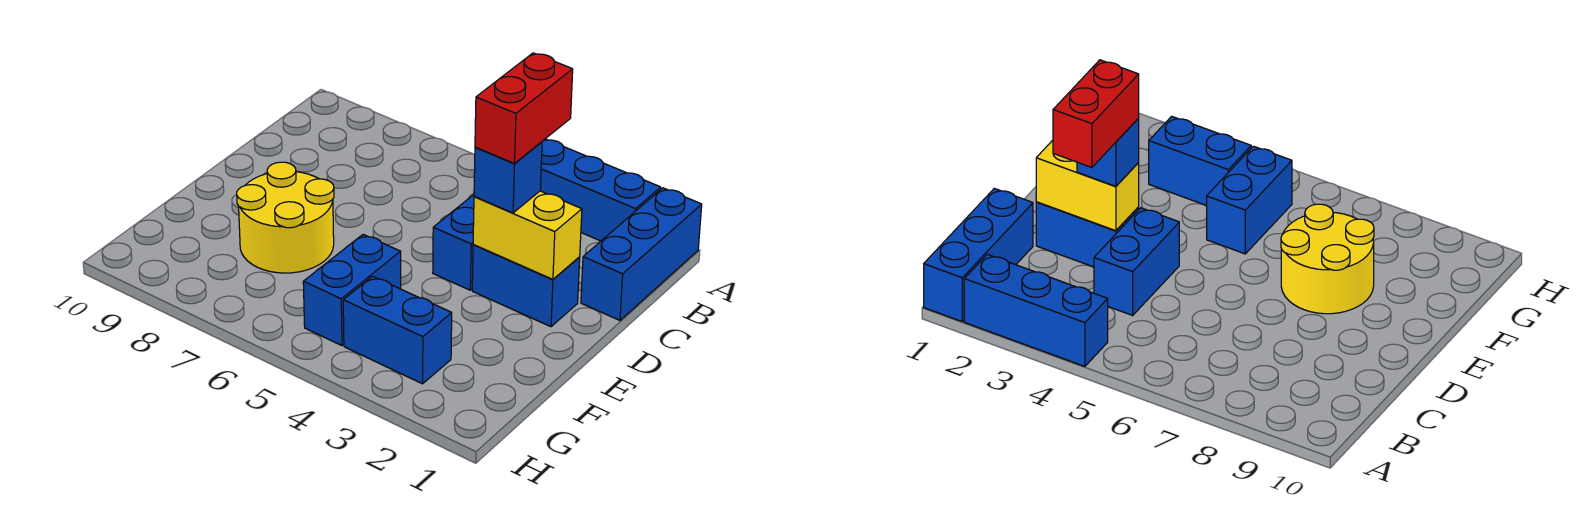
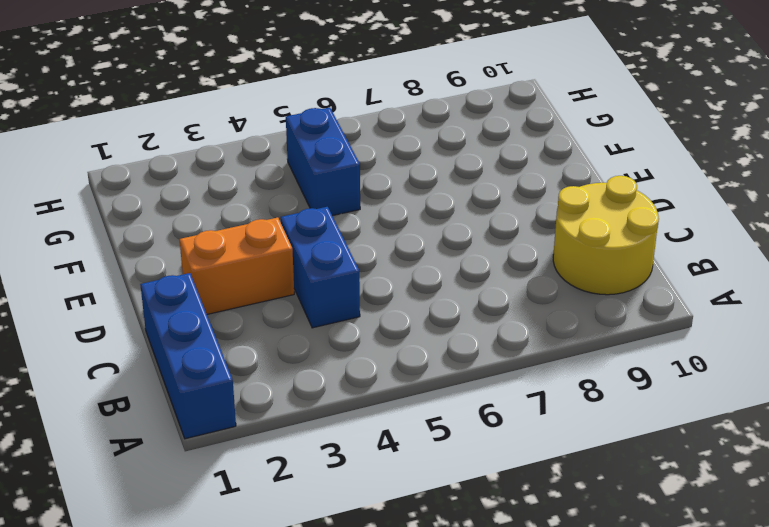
yellow 2x2 round brick [553,176,659,295] -> yellow 2x2 round brick moved to [237,162,334,273]
orange 1x2 brick [180,217,294,314] -> blue 1x2 brick [472,245,580,327]
none -> blue 1x3 brick [540,139,661,241]
none -> blue 1x2 brick [343,276,452,384]

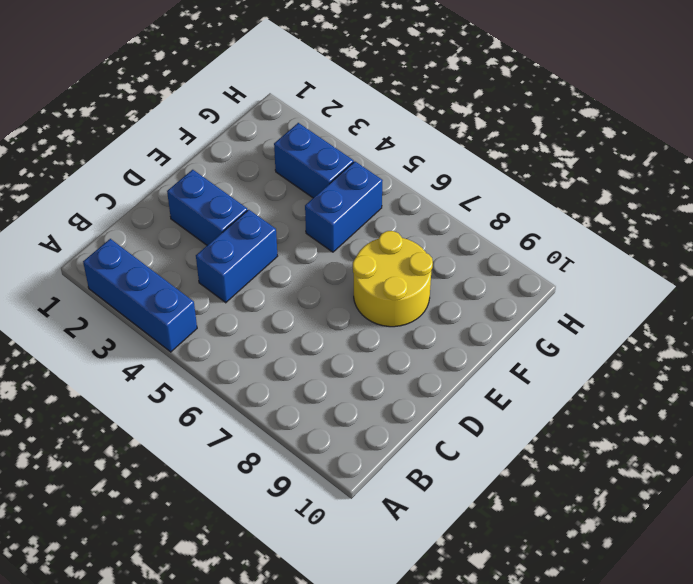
none -> blue 1x3 brick [581,188,702,320]
none -> yellow 1x2 brick [473,191,582,279]

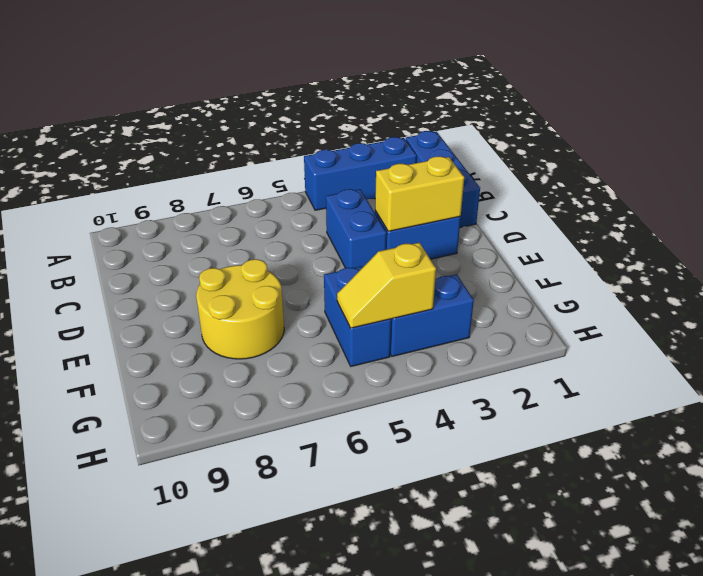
yellow 1x2 slope [337,243,436,328] -> none
none -> blue 1x1 brick [474,142,542,213]
none -> red 1x2 brick [475,53,573,164]

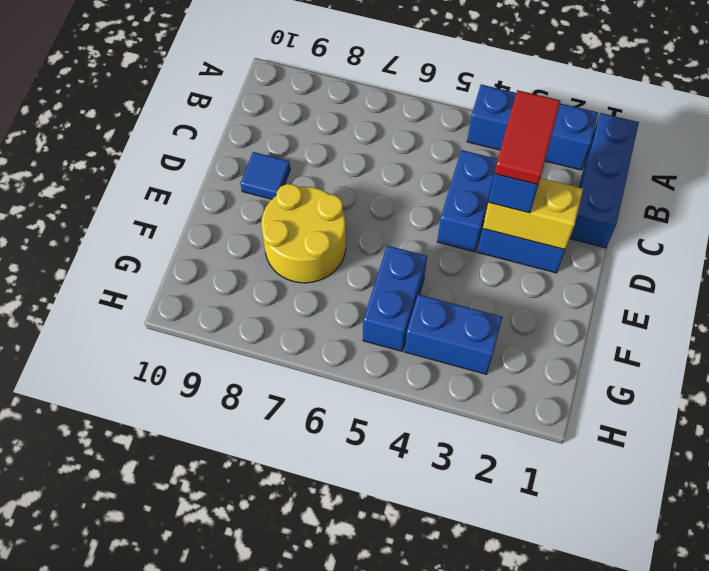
red 1x2 tile [495,90,560,185] -> red 1x2 brick [475,53,573,164]
blue 1x1 tile [241,152,290,199] -> none

